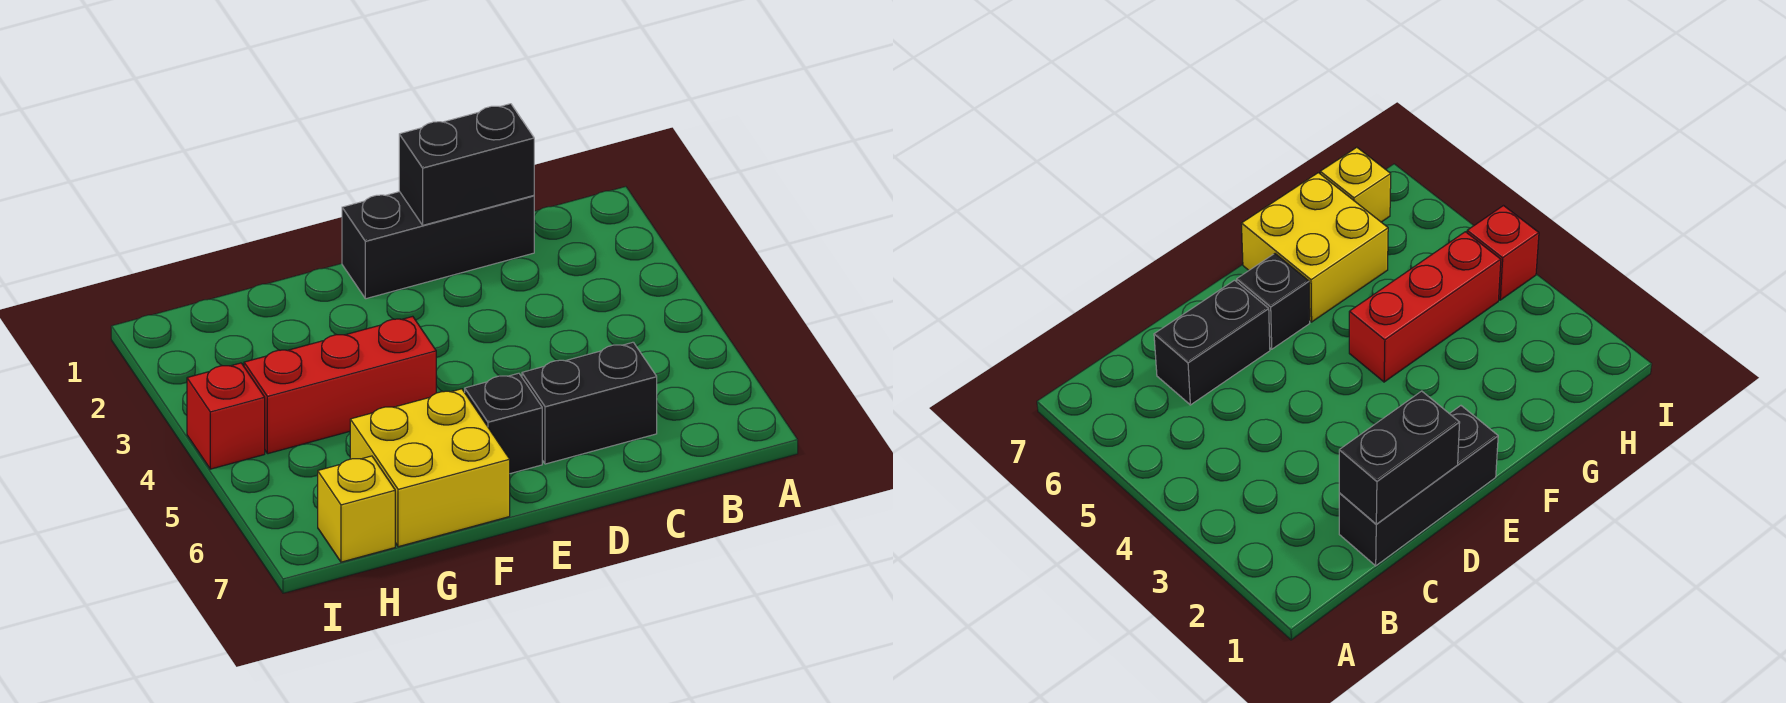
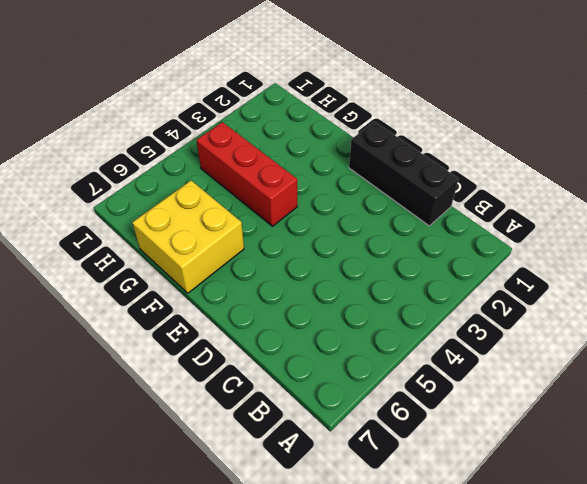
none -> black 1x2 brick [522,342,657,464]
none -> black 1x1 brick [465,373,542,474]

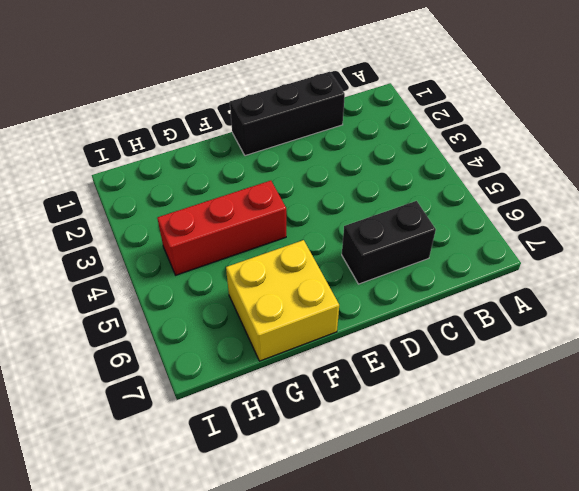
none -> black 1x1 brick [465,373,542,474]
none -> yellow 1x1 brick [318,456,395,562]

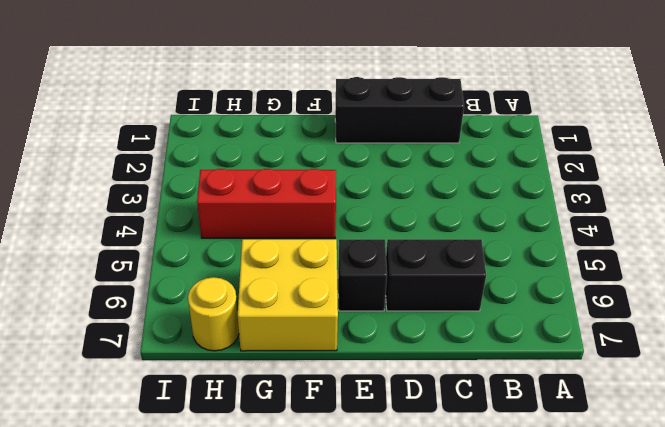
yellow 1x1 round brick [188,277,239,351] -> yellow 1x1 brick [318,456,395,562]
none -> red 1x1 brick [187,363,265,469]
none -> black 1x2 brick [399,104,534,225]

